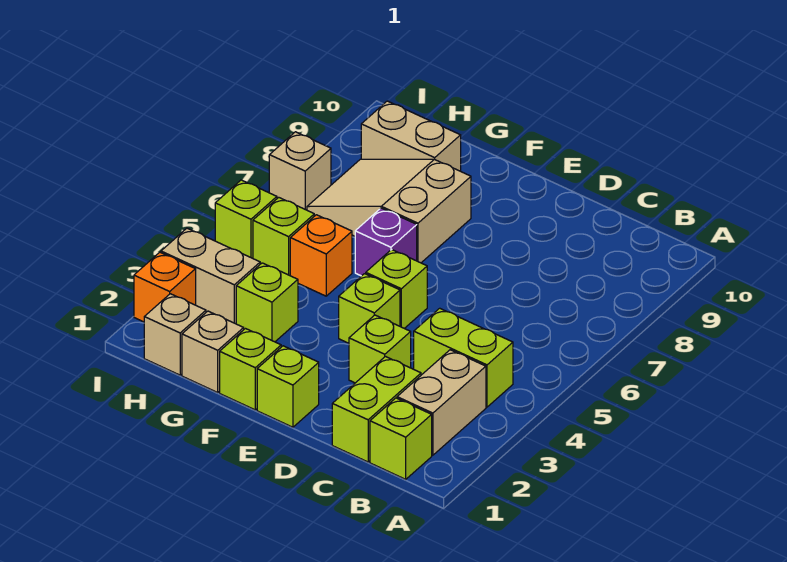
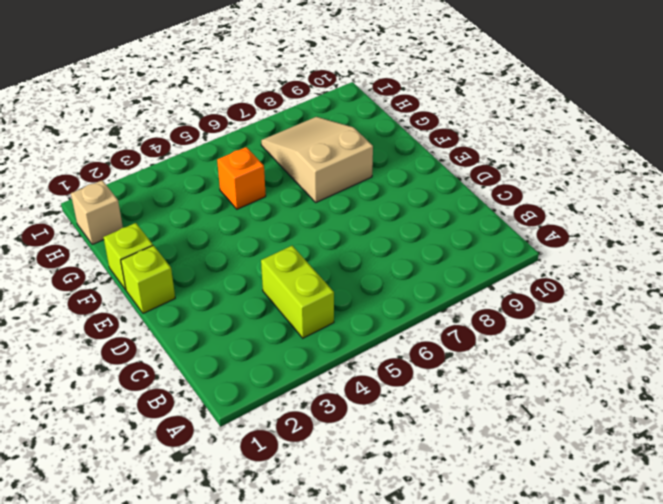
none -> lime 1x1 brick [370,398,432,479]
none -> tan 1x2 brick [397,350,486,455]
none -> lime 1x2 brick [332,357,421,462]

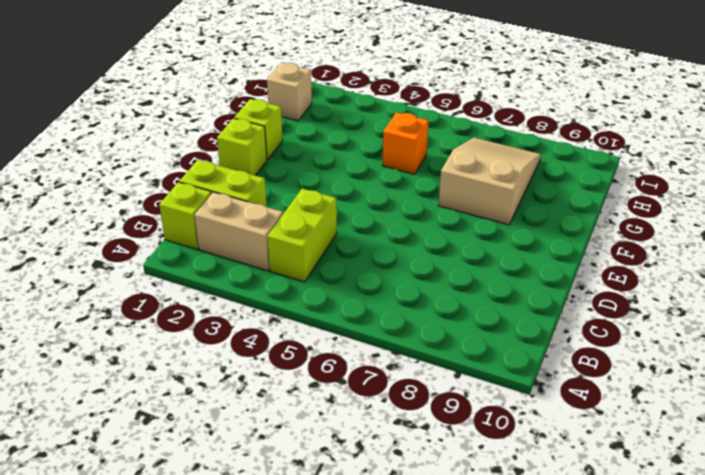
none -> lime 1x1 brick [349,315,411,383]
none -> lime 1x1 brick [339,274,400,343]
none -> lime 1x1 brick [366,250,427,328]

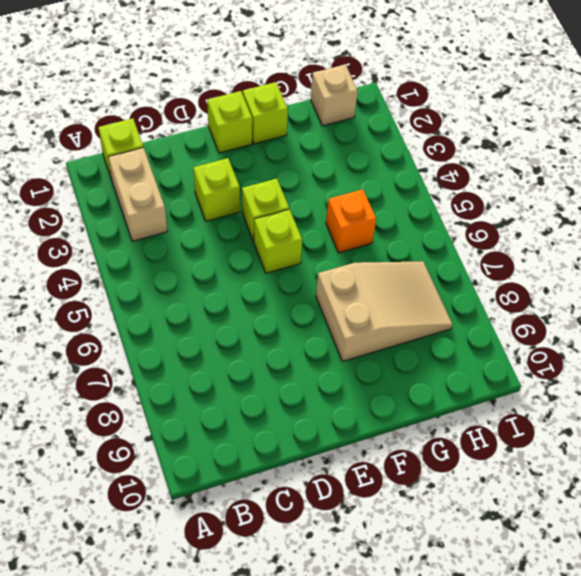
none -> lime 1x2 brick [414,308,513,407]
none -> lime 1x2 brick [332,357,421,462]
none -> purple 1x1 brick [355,208,417,276]

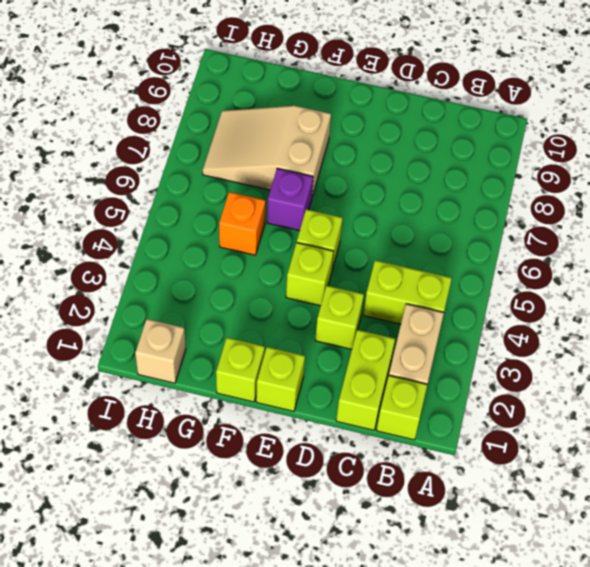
none -> tan 1x1 brick [182,311,244,392]
none -> lime 1x1 brick [236,263,298,342]
none -> tan 1x2 brick [361,101,461,171]

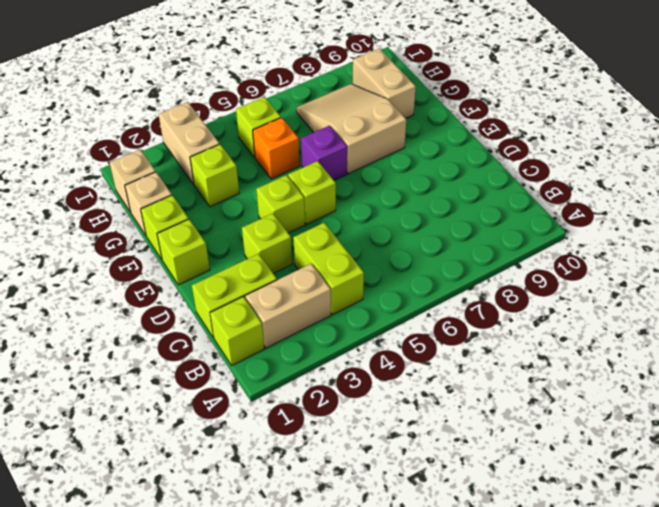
none -> orange 1x1 brick [134,252,196,322]
none -> lime 1x1 brick [215,180,277,258]
none -> tan 1x1 brick [269,132,331,210]

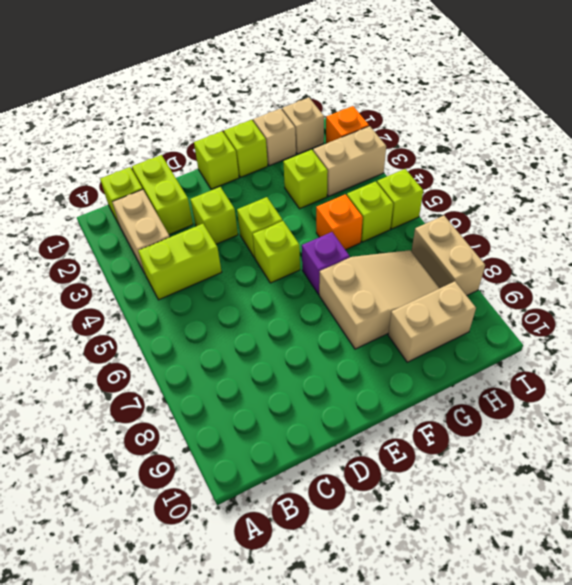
tan 1x2 brick [411,216,485,296] -> tan 1x1 brick [269,132,331,210]

